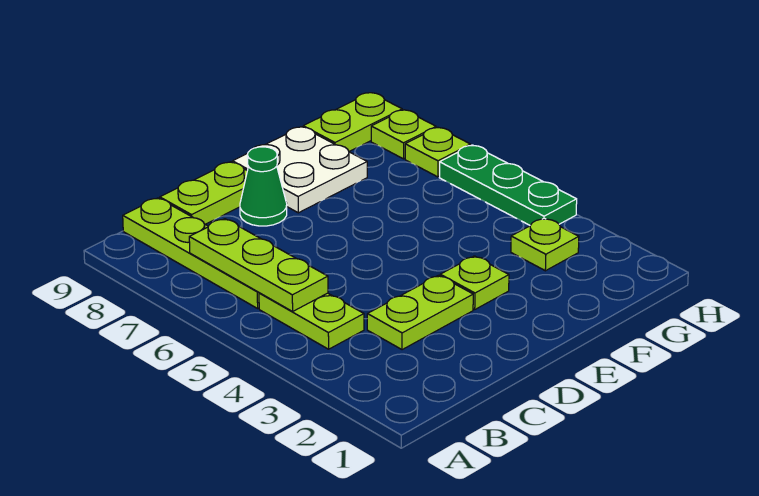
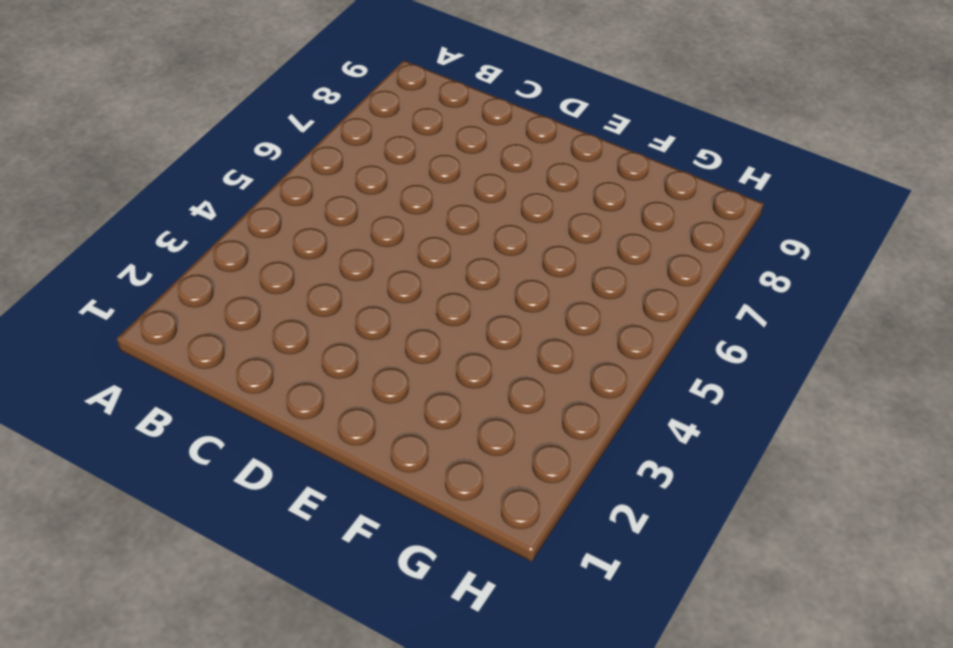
none -> lime 1x2 plate [259,293,364,349]
none -> lime 1x4 plate [123,198,259,308]
none -> lime 1x2 plate [367,275,473,350]

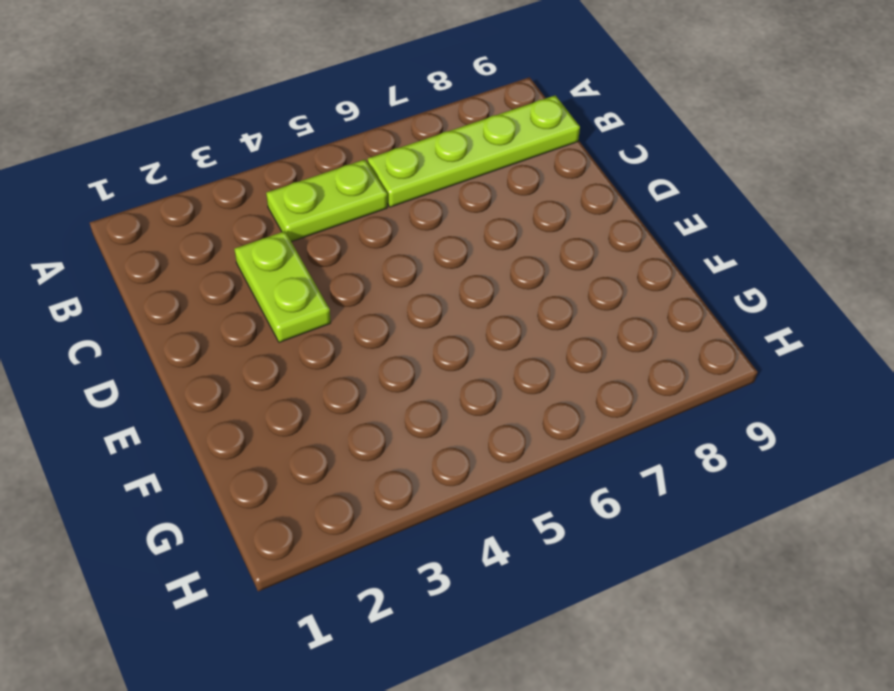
none -> lime 1x2 plate [160,162,247,224]
none -> green 1x1 cone [240,147,287,226]
none -> lime 1x1 plate [440,256,509,309]

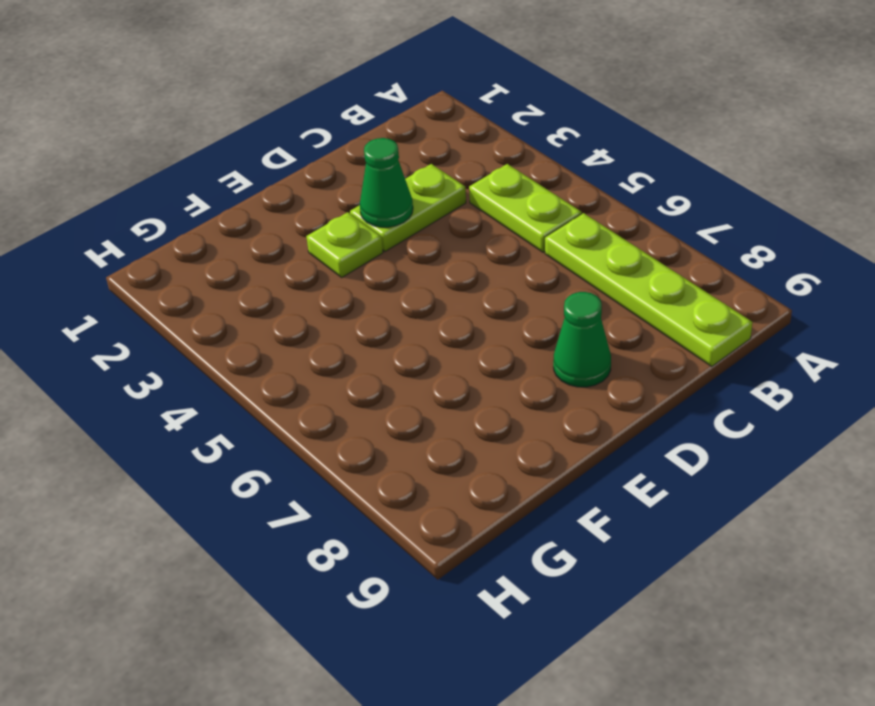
green 1x1 cone [360,138,413,227] -> none
none -> lime 1x2 plate [160,162,247,224]
none -> white 2x2 plate [233,127,367,213]
none -> lime 1x1 plate [511,218,579,271]

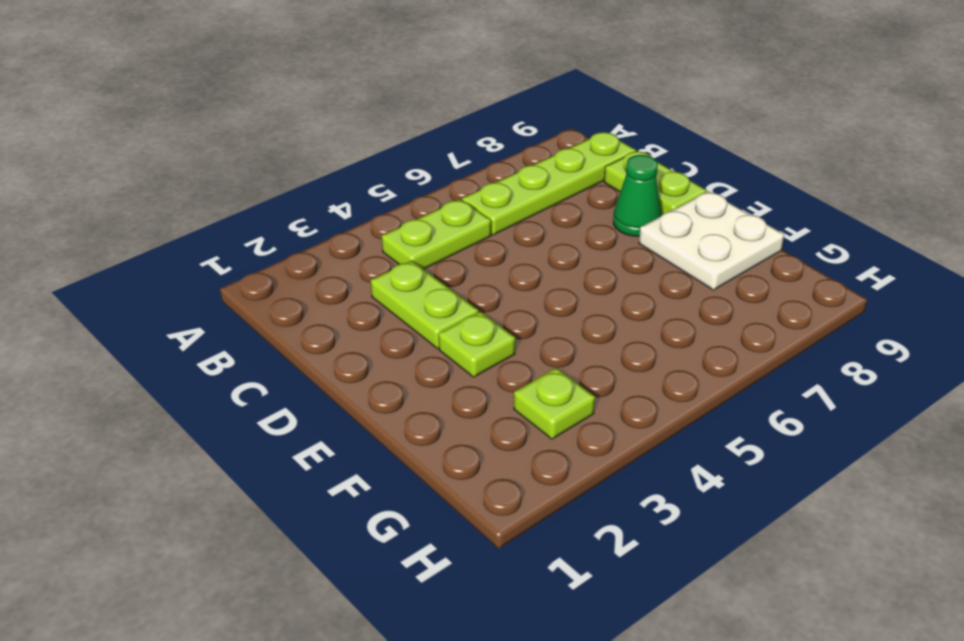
none -> lime 1x2 plate [303,93,402,151]
none -> green 1x3 plate [439,145,577,226]
none -> lime 1x1 plate [405,128,471,177]

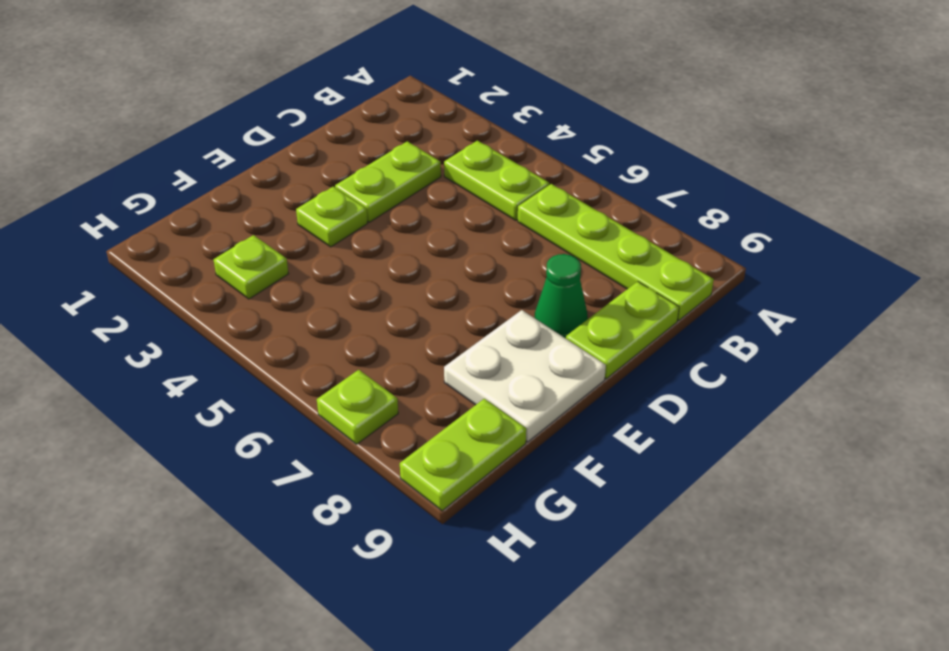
none -> green 1x3 plate [439,145,577,226]
none -> lime 1x1 plate [371,110,436,159]
none -> lime 1x3 plate [189,219,328,311]

